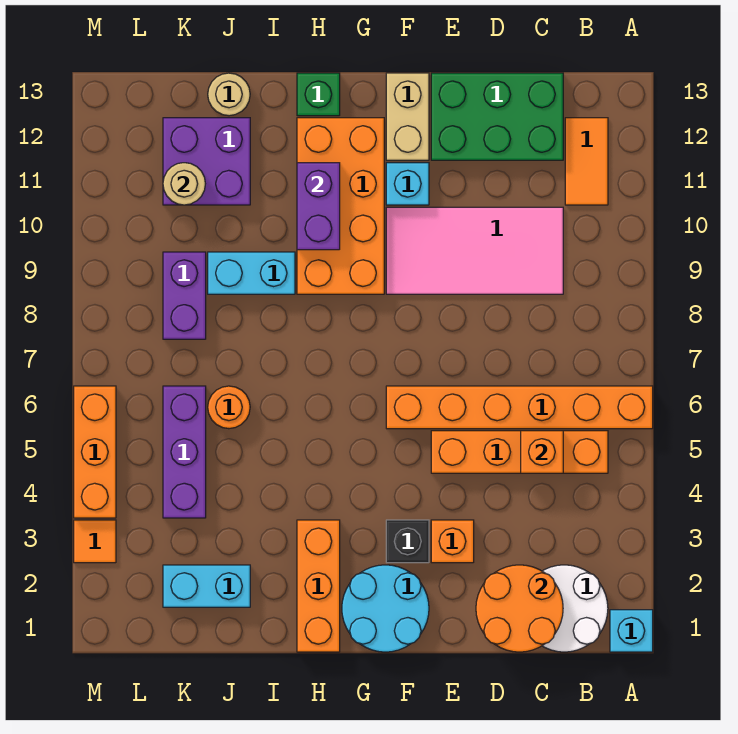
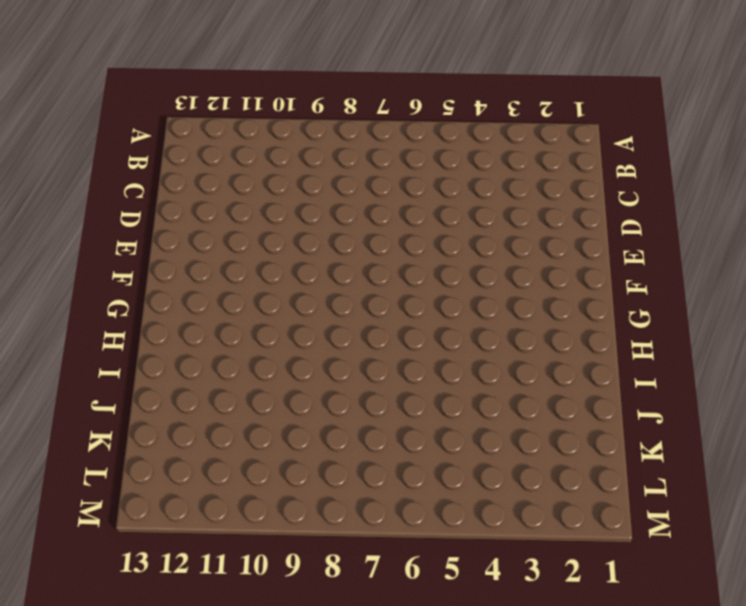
none -> cyan 1x1 brick [610,610,653,652]
none -> orange 1x6 brick [386,386,653,429]
none -> white 2x2 round brick [542,565,608,652]

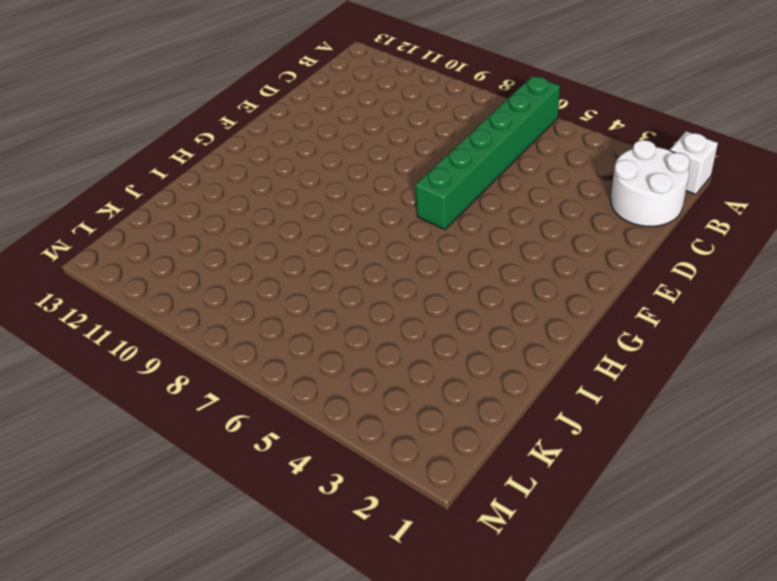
white 1x1 brick [670,131,718,194] -> cyan 1x1 brick [610,610,653,652]
green 1x6 brick [415,76,560,229] -> orange 1x6 brick [386,386,653,429]
none -> orange 1x4 brick [431,431,608,473]
none -> orange 1x2 tile [565,118,608,205]
none -> pink 2x4 tile [386,207,563,294]

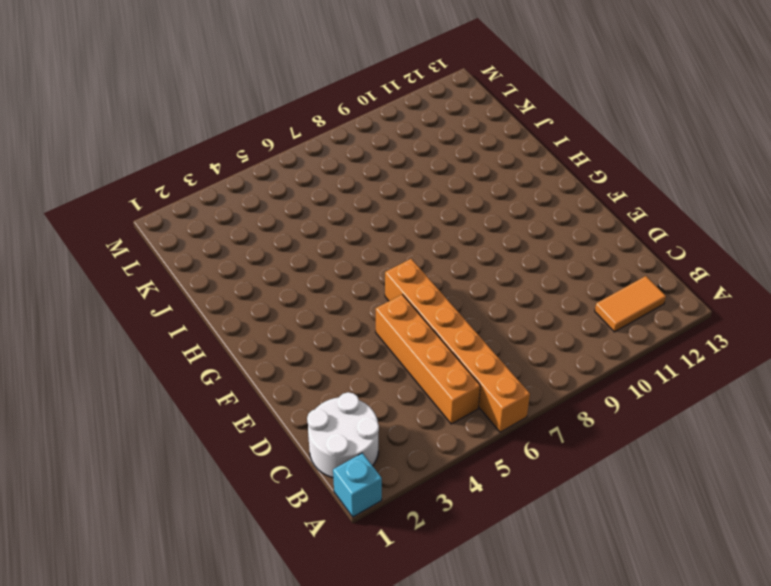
none -> pink 2x4 tile [386,207,563,294]
none -> green 2x3 brick [431,73,563,160]
none -> orange 1x1 brick [431,520,474,563]

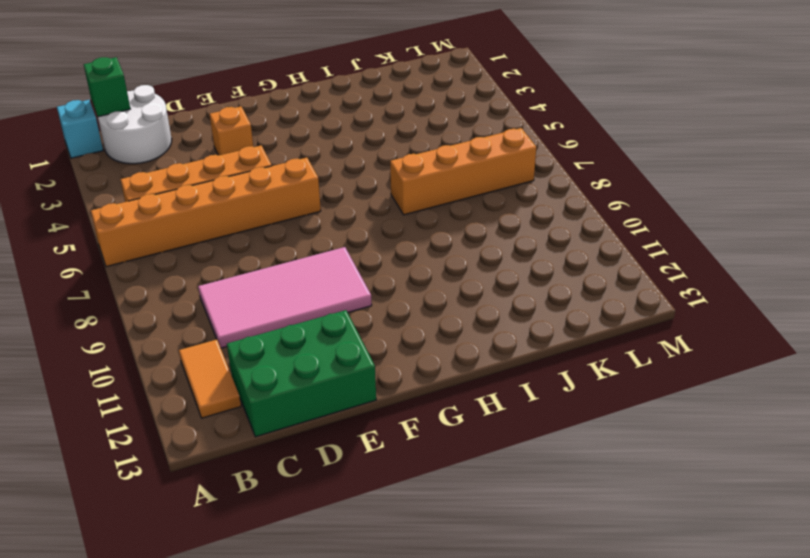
green 1x1 brick [84,57,130,117] -> green 1x1 brick moved to [297,73,340,116]
orange 1x4 brick [390,128,536,215] -> none
none -> cyan 2x2 round brick [342,565,429,652]
none -> black 1x1 brick [386,520,429,563]
none -> cyan 1x1 brick [386,163,429,205]

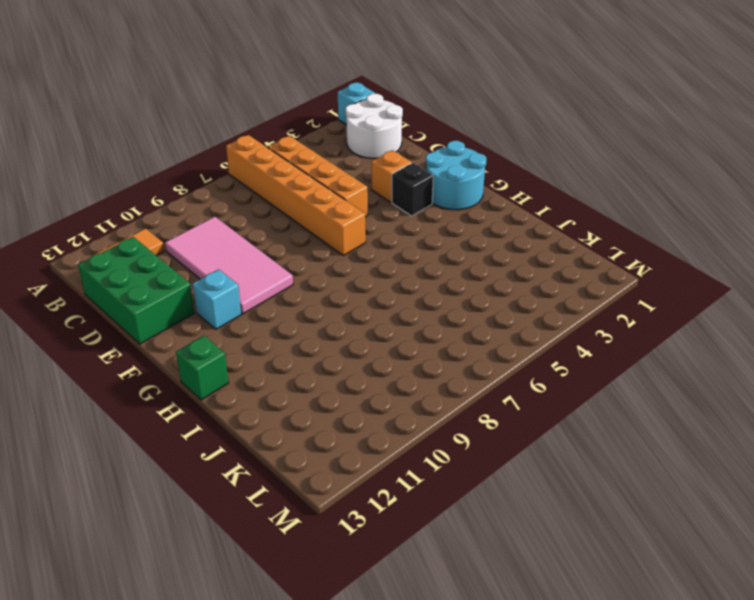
none -> tan 1x2 brick [386,73,429,160]
none -> orange 2x4 brick [297,118,384,294]
none -> orange 1x3 brick [297,520,340,652]

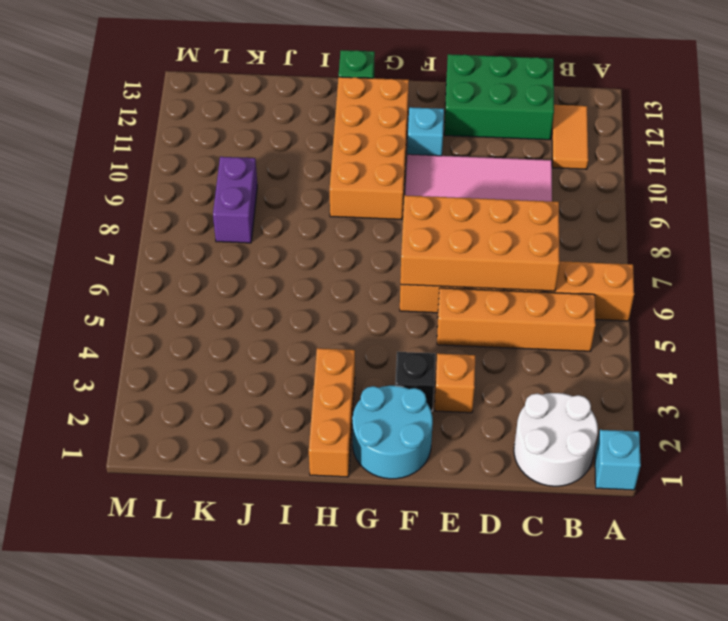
orange 2x4 brick [400,195,560,291] -> none
none -> tan 1x2 brick [386,73,429,160]
none -> cyan 1x2 brick [208,252,295,294]
none -> cyan 1x2 brick [163,565,250,607]

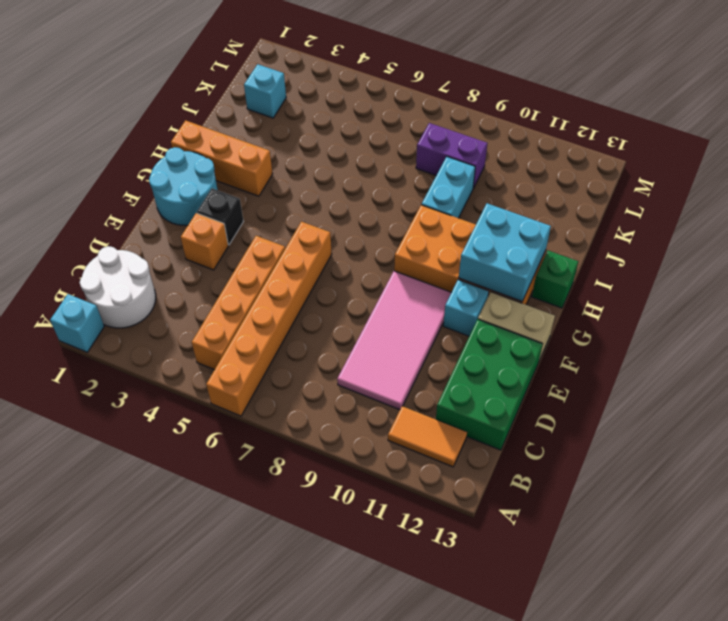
cyan 2x2 brick [459,203,551,301] -> purple 1x2 brick [297,163,340,250]
cyan 1x1 brick [244,64,286,118] -> cyan 1x2 brick [163,565,250,607]
none -> orange 1x1 round brick [208,386,250,429]
none -> purple 2x2 brick [163,118,250,205]
none -> tan 1x1 round brick [208,73,250,116]

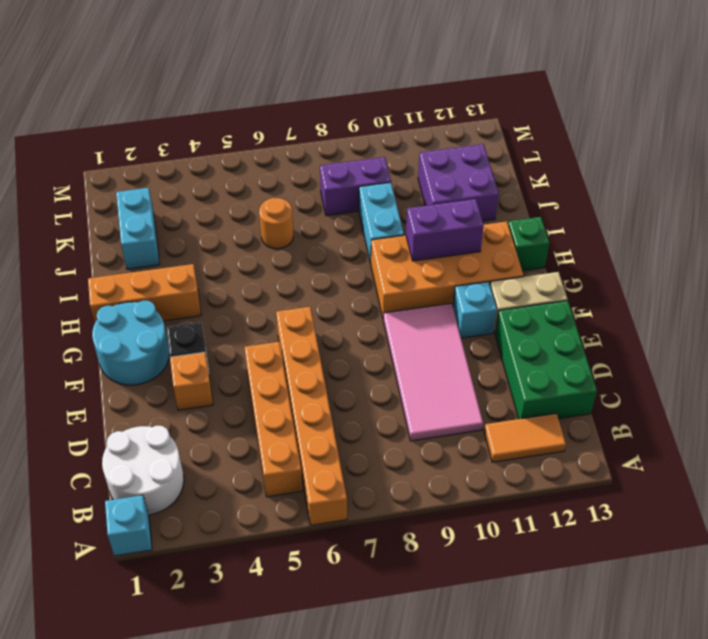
none -> tan 1x1 round brick [208,73,250,116]
none -> purple 1x3 brick [163,386,206,518]
none -> orange 1x1 tile [74,520,116,563]

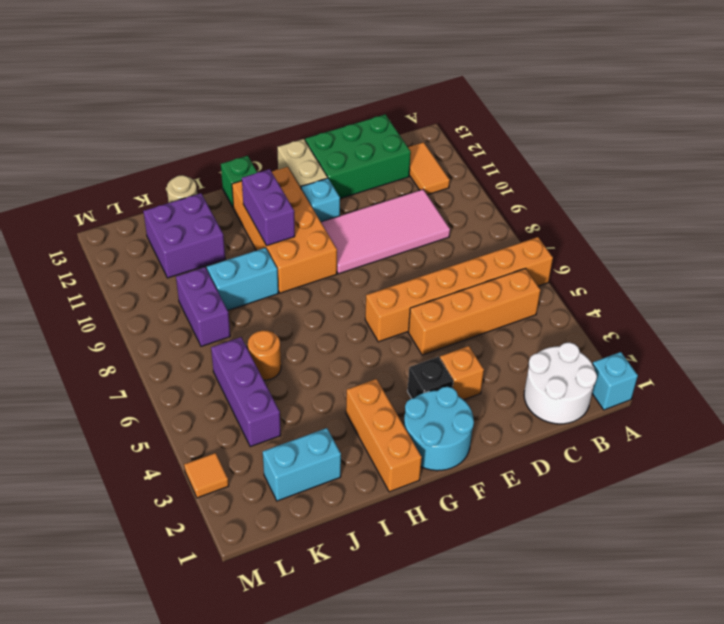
none -> orange 1x3 brick [74,386,116,518]
none -> orange 2x2 round brick [476,565,563,652]
none -> orange 1x1 brick [521,431,563,473]

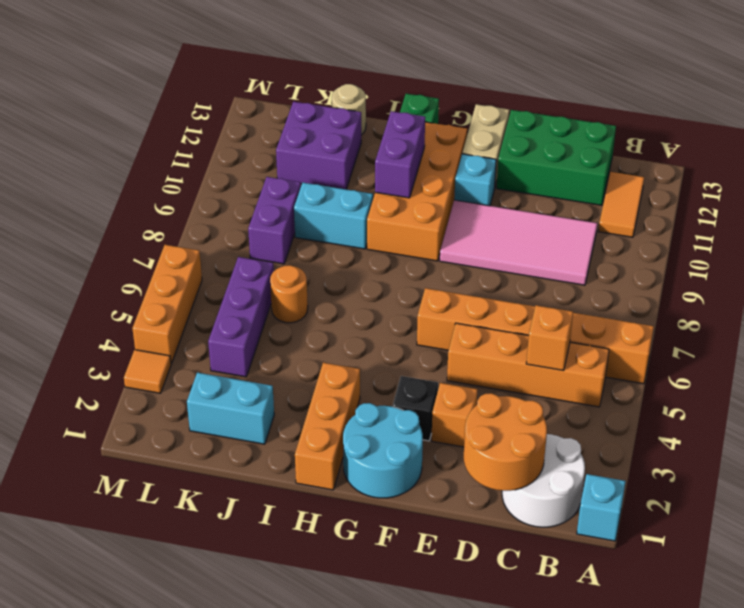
none -> tan 1x1 round brick [163,163,205,205]

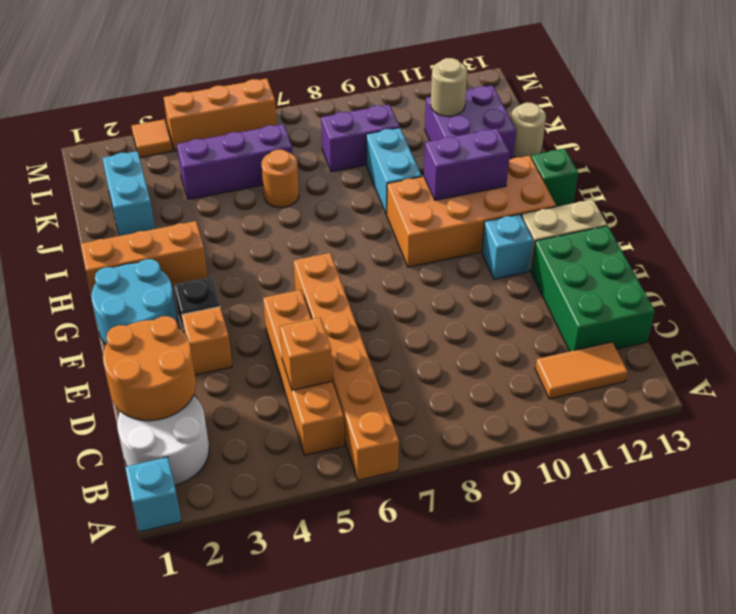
none -> pink 2x4 tile [386,207,563,294]

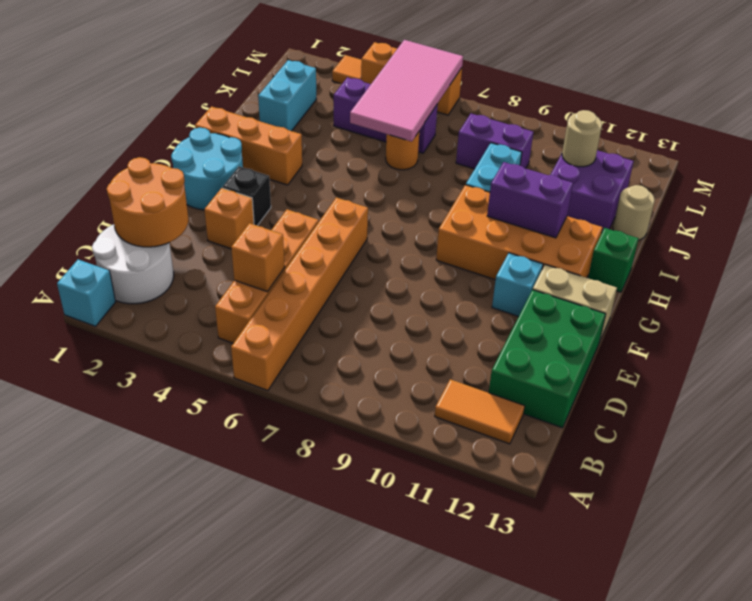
pink 2x4 tile [350,40,463,142] -> pink 2x4 tile moved to [386,207,563,294]

